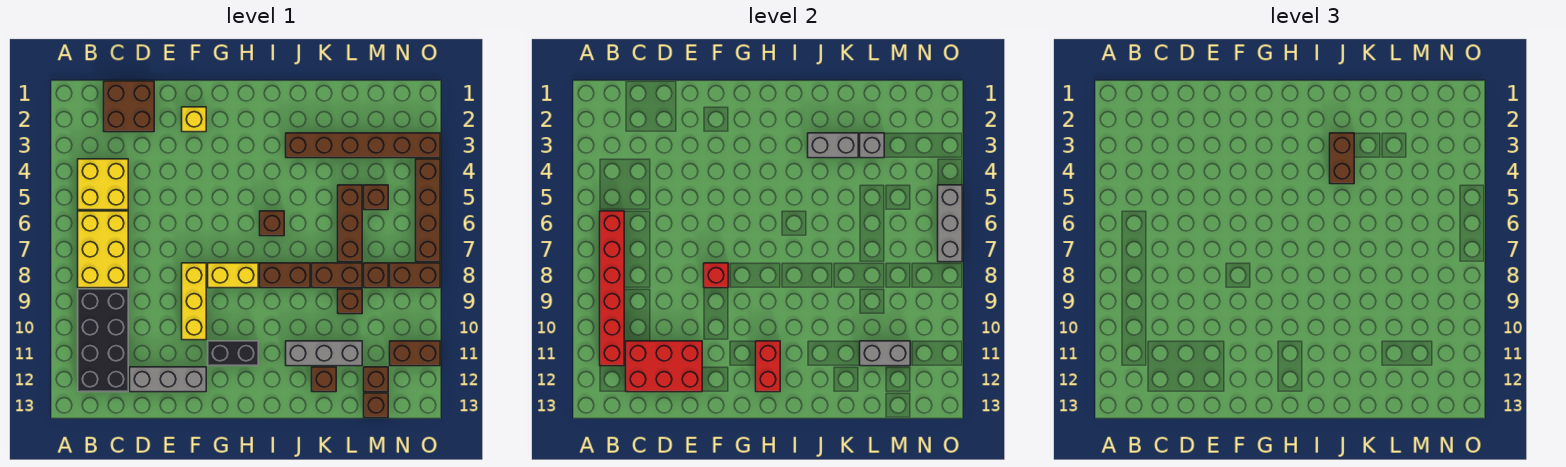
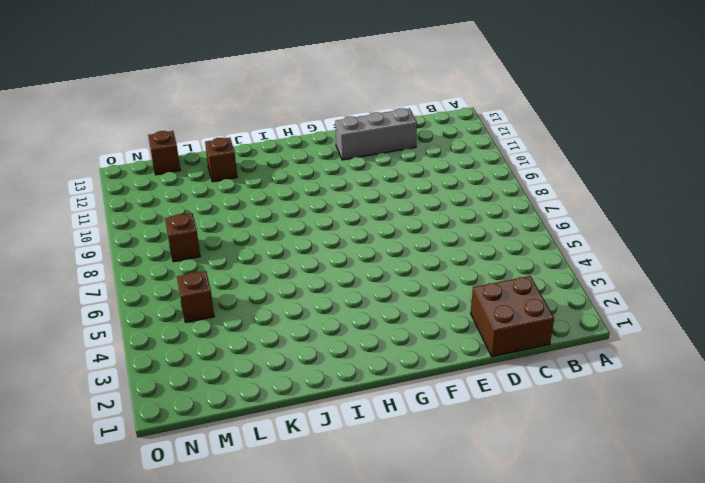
none -> yellow 2x2 brick [78,159,128,210]
none -> yellow 2x3 brick [78,211,128,288]
none -> black 2x4 brick [78,289,128,392]
none -> yellow 1x1 brick [182,107,206,132]

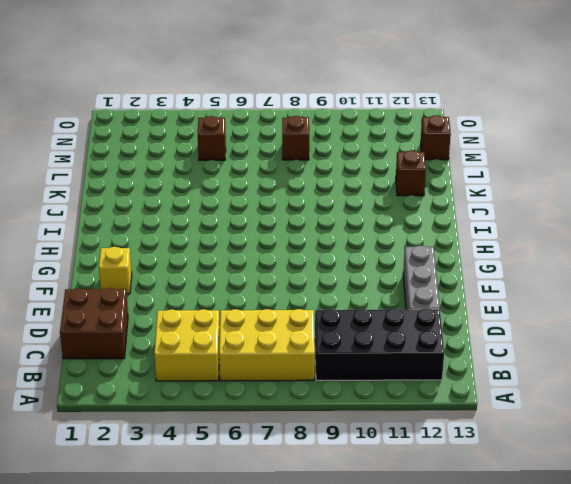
none -> yellow 1x3 brick [182,263,206,340]
none -> yellow 1x2 brick [208,263,258,288]
none -> black 1x2 brick [208,341,258,366]
none -> brown 1x1 brick [260,211,284,236]

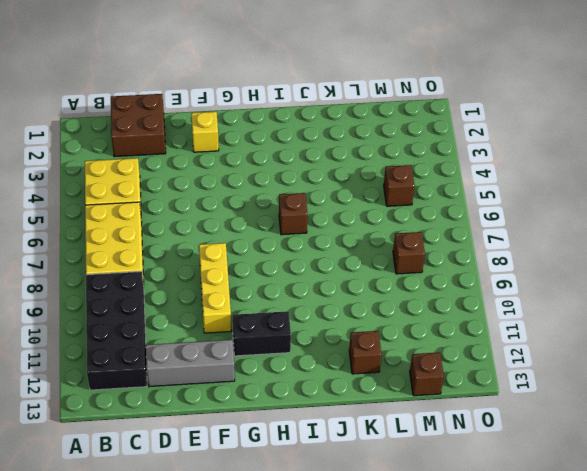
none -> yellow 1x2 brick [208,263,258,288]
none -> brown 1x2 brick [260,263,310,288]
none -> brown 1x6 brick [286,133,440,158]
none -> grey 1x3 brick [286,341,362,366]

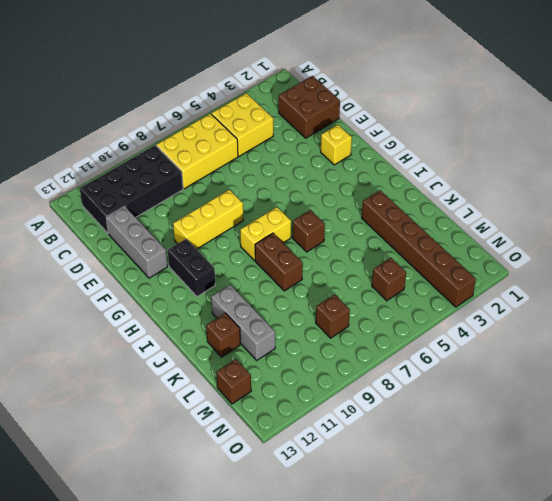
yellow 1x2 brick [240,207,291,260] -> yellow 1x2 brick turned to [208,263,258,288]
none -> brown 1x2 brick [312,263,362,288]
none -> brown 1x3 brick [338,185,362,262]
none -> brown 1x1 brick [338,289,362,314]
none -> brown 1x1 brick [364,367,388,392]

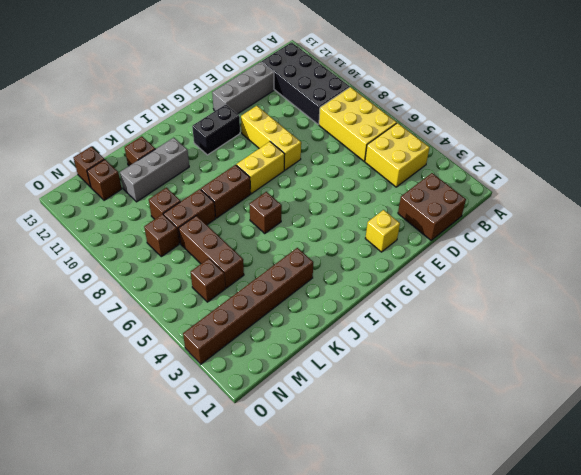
none -> brown 1x2 brick [390,263,440,288]
none -> brown 1x2 brick [390,341,440,366]
none -> brown 1x4 brick [416,159,440,262]
none -> red 1x6 brick [600,211,624,366]

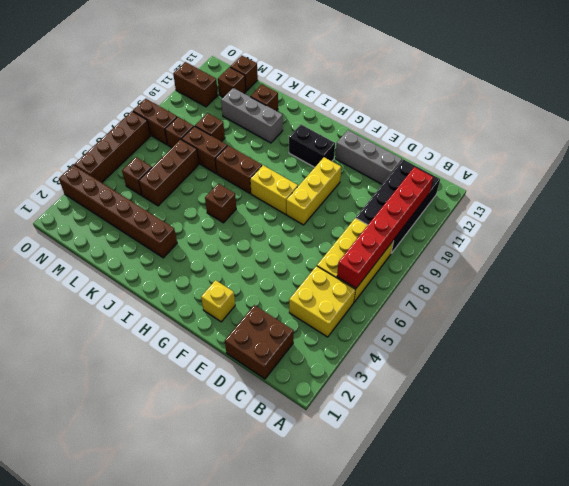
none -> red 2x3 brick [626,341,702,392]
none -> red 1x1 brick [704,263,728,288]
none -> red 1x2 brick [756,341,780,392]
none -> grey 1x2 brick [808,133,858,158]

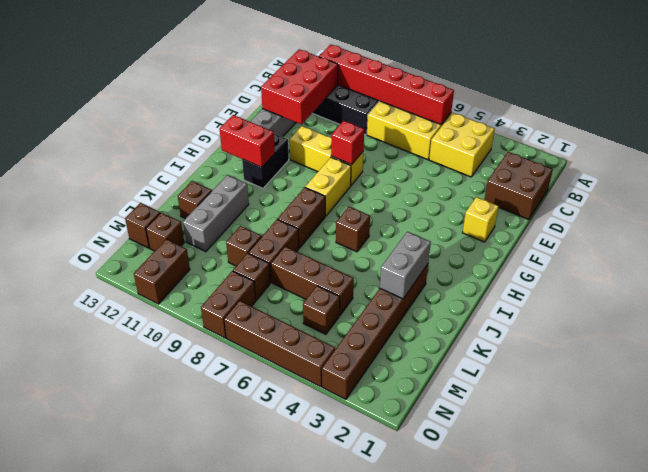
none -> grey 1x1 brick [860,133,884,158]
none -> grey 1x2 brick [860,341,910,366]
none -> grey 1x3 brick [938,185,962,262]
none -> brown 1x2 brick [1330,133,1354,184]

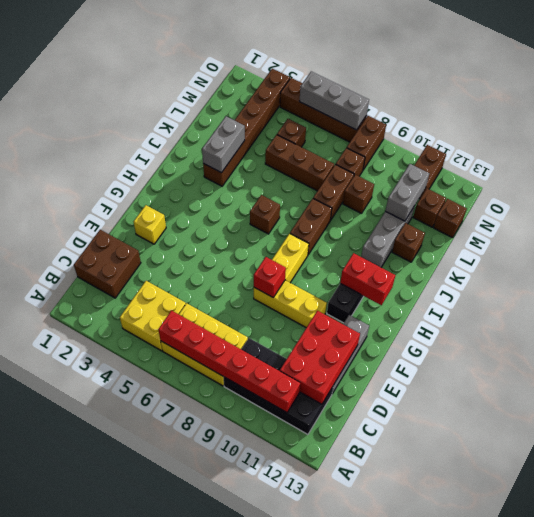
none -> grey 1x1 brick [860,133,884,158]
none -> brown 1x2 brick [1330,133,1354,184]

